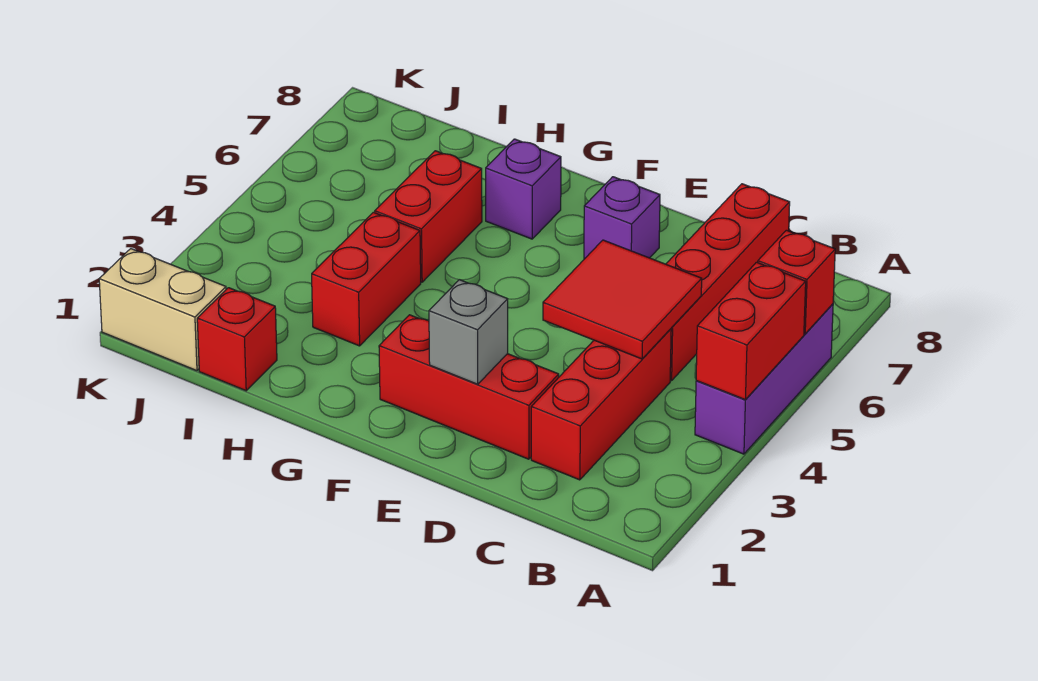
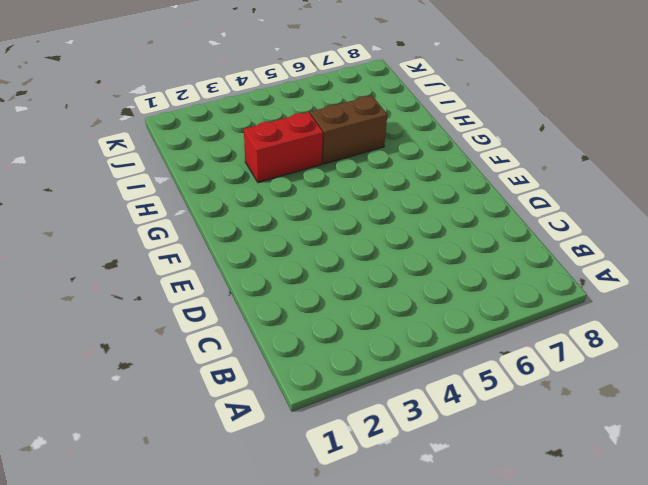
brown 1x2 brick [310,96,387,164] -> red 1x2 brick [375,151,482,282]
none -> purple 1x3 brick [695,304,833,454]
none -> red 1x3 brick [531,329,671,480]
none -> red 1x4 brick [666,184,790,381]

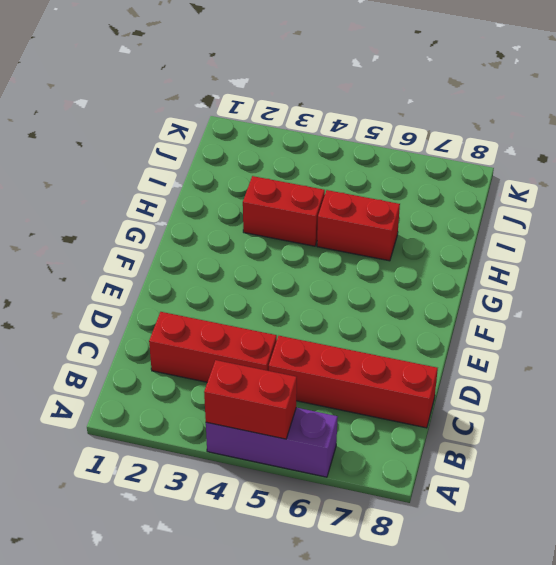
none -> red 1x3 brick [379,315,559,459]
none -> purple 1x1 brick [584,177,660,259]
none -> purple 1x1 brick [486,139,561,239]

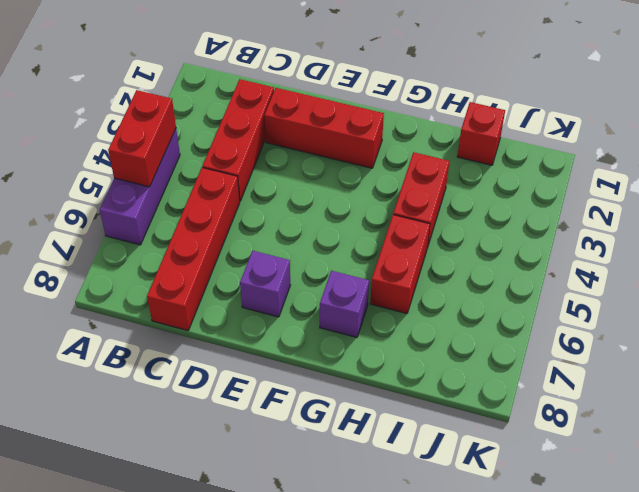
none -> tan 1x2 brick [99,249,226,371]
none -> red 1x1 brick [758,230,835,334]
none -> red 2x2 tile [543,240,702,359]

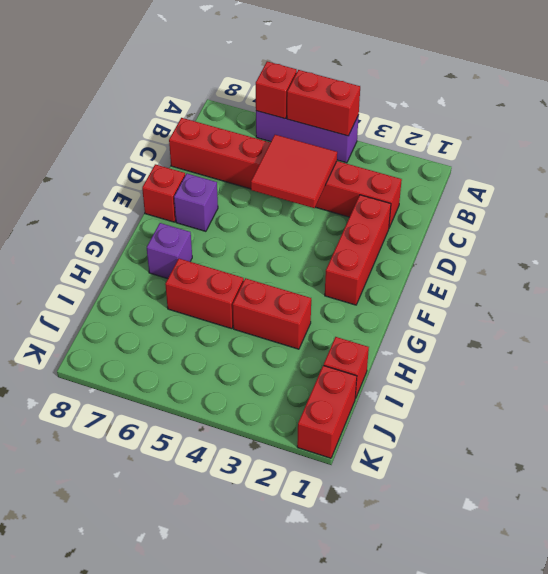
red 1x1 brick [142,164,185,222] -> none
red 1x2 brick [297,365,357,458] -> tan 1x2 brick [99,249,226,371]
none -> grey 1x1 brick [429,280,508,384]

